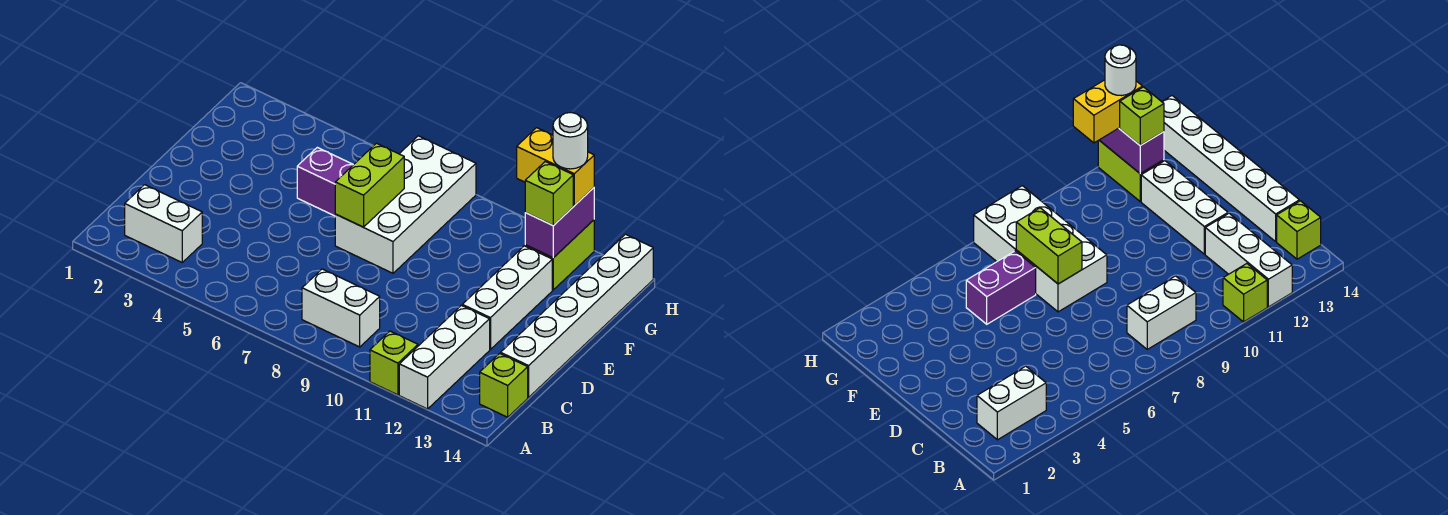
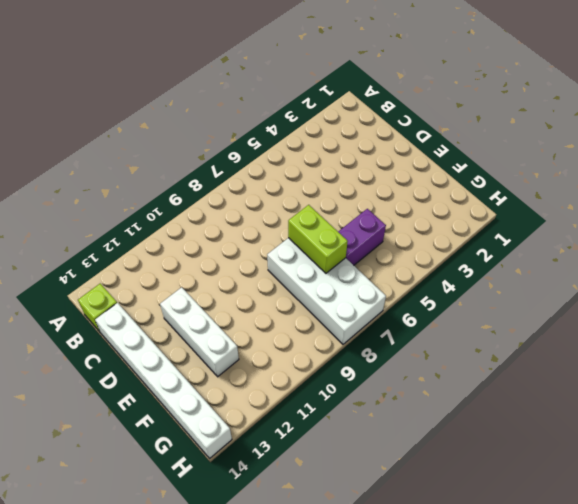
none -> lime 1x1 brick [370,331,418,395]
none -> white 1x3 brick [399,305,490,409]
none -> white 1x2 brick [125,185,202,262]

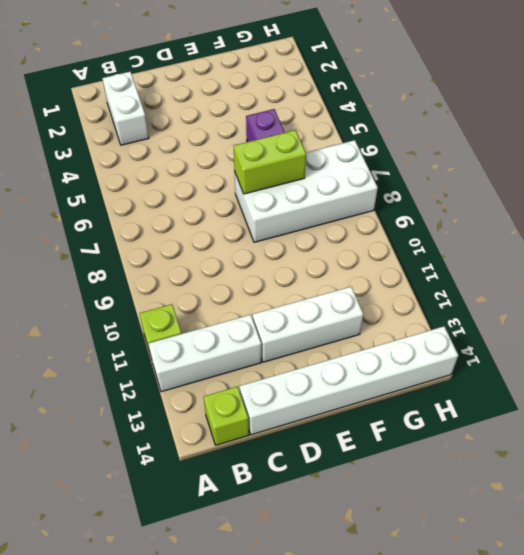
none -> white 1x2 brick [302,269,380,347]
none -> lime 1x2 brick [525,220,594,290]
none -> purple 1x2 brick [525,188,594,258]

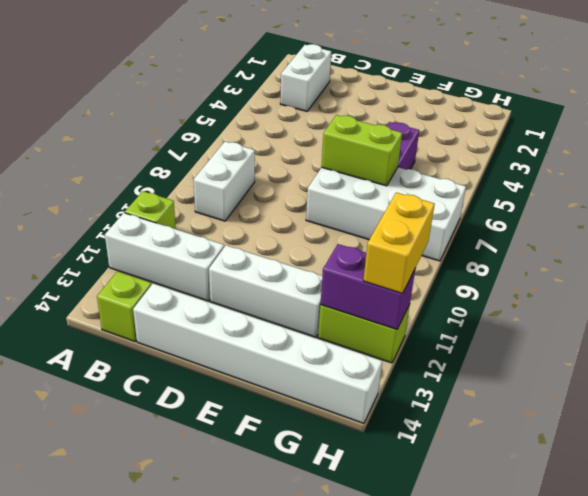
none -> lime 1x1 brick [525,162,573,226]
none -> white 1x1 round brick [553,113,588,169]

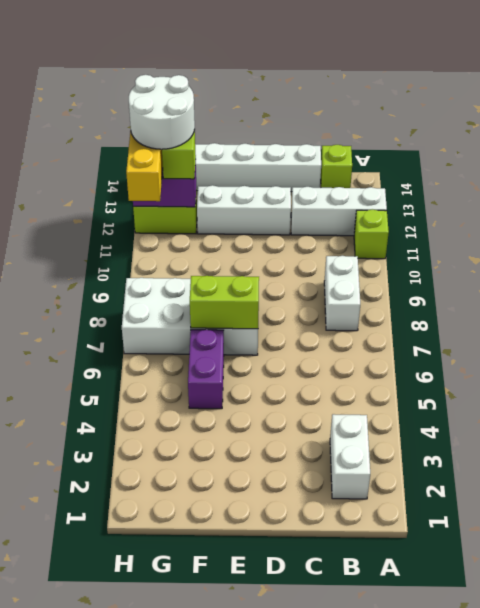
white 2x2 round brick [129,75,195,149] -> white 1x1 round brick [553,113,588,169]

